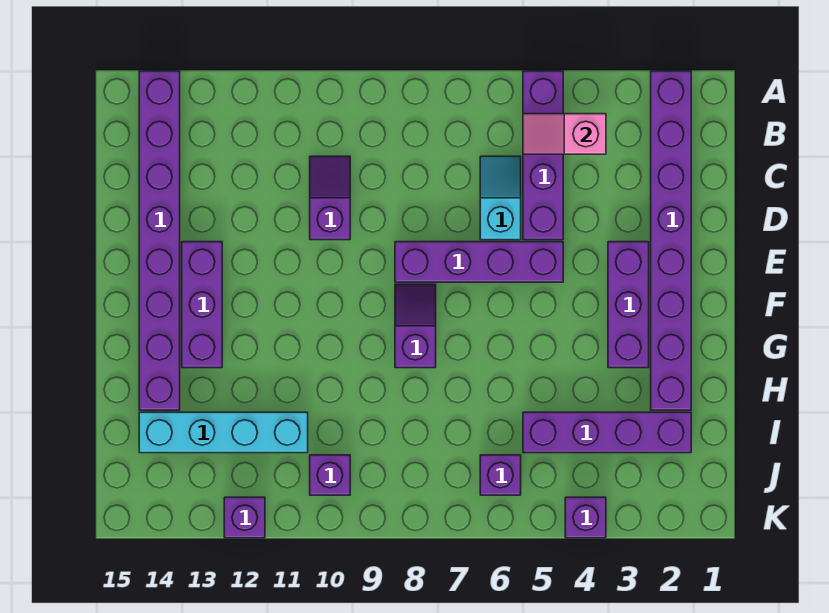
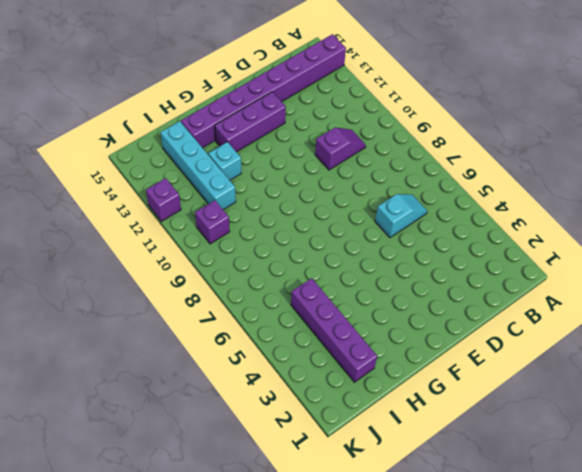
cyan 1x1 brick [208,142,241,180] -> none
none -> purple 1x8 brick [651,71,691,410]
none -> purple 1x4 brick [523,71,563,240]
none -> purple 1x3 brick [608,242,649,368]

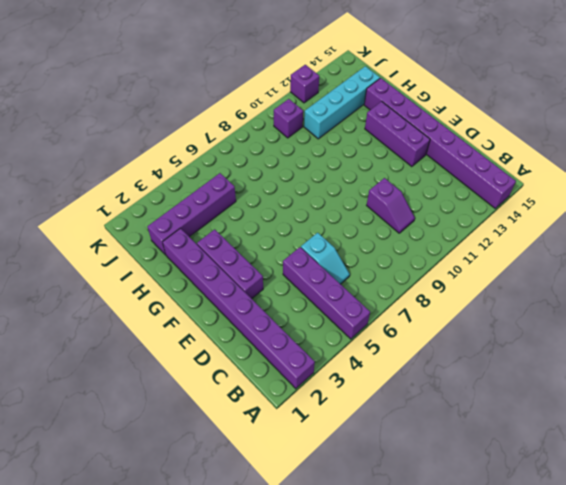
none -> purple 1x4 brick [395,242,563,282]
none -> purple 1x2 slope [395,284,436,368]
none -> purple 1x1 brick [480,455,521,495]

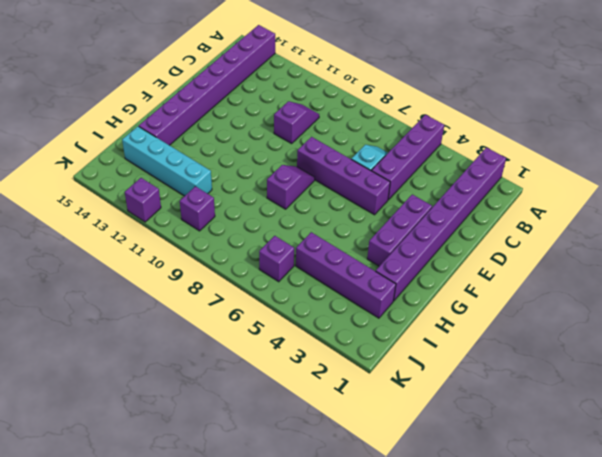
none -> purple 1x3 brick [182,242,222,368]
none -> purple 1x1 brick [565,497,606,538]
none -> pink 1x2 slope [523,114,606,154]

